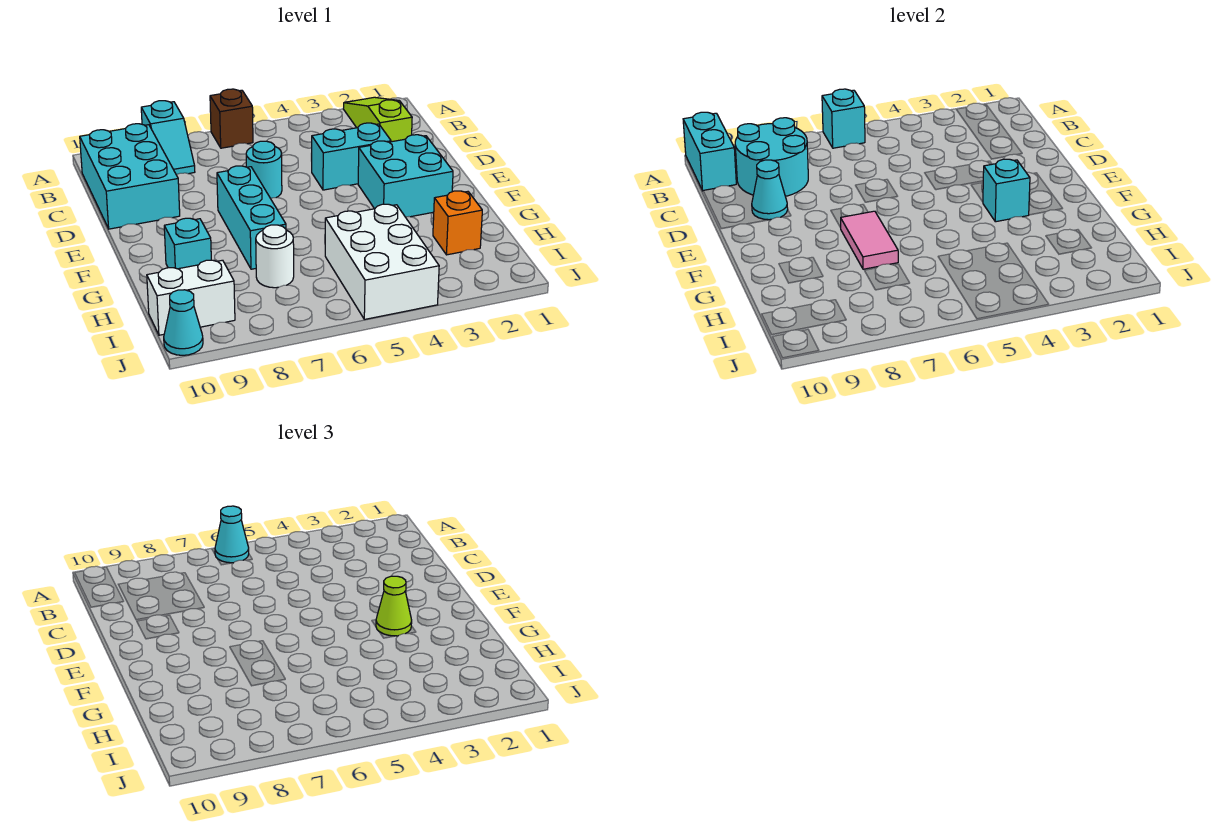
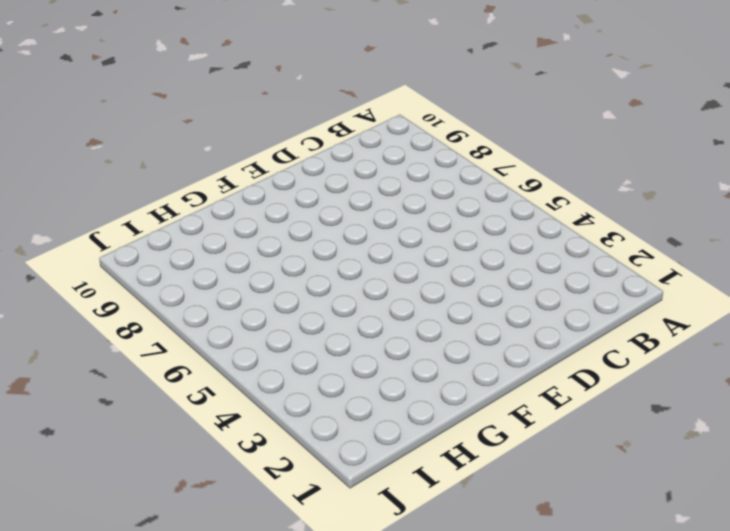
none -> lime 1x3 slope [343,97,412,142]
none -> brown 1x1 brick [210,89,253,148]
none -> cyan 1x2 slope [141,101,195,175]

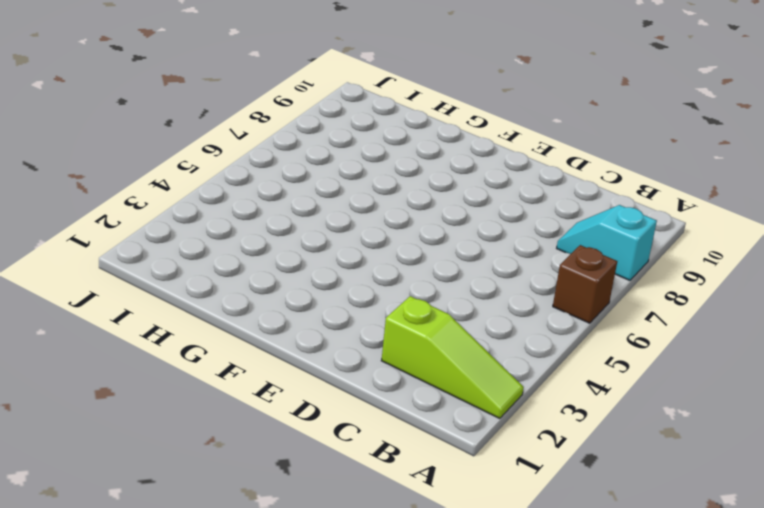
none -> cyan 2x3 brick [80,124,180,229]
none -> cyan 1x2 brick [311,123,391,190]
none -> cyan 1x1 round brick [246,141,282,198]

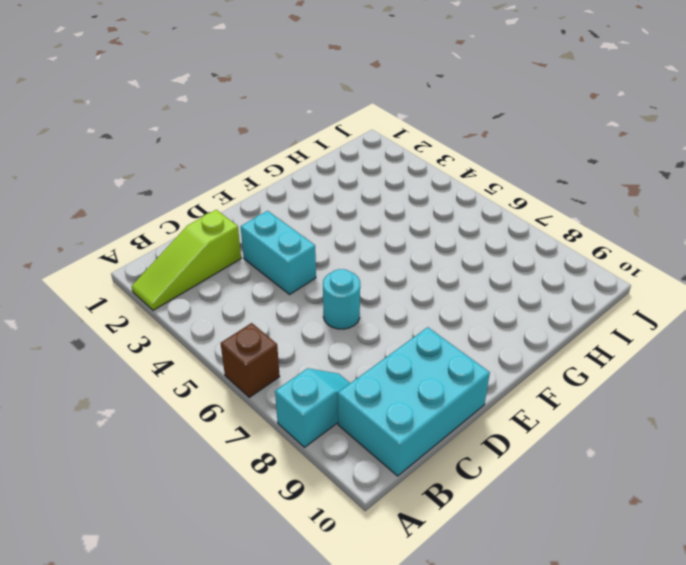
none -> cyan 2x2 brick [358,135,453,217]
none -> cyan 1x3 brick [217,166,286,269]
none -> cyan 1x1 brick [164,218,211,269]

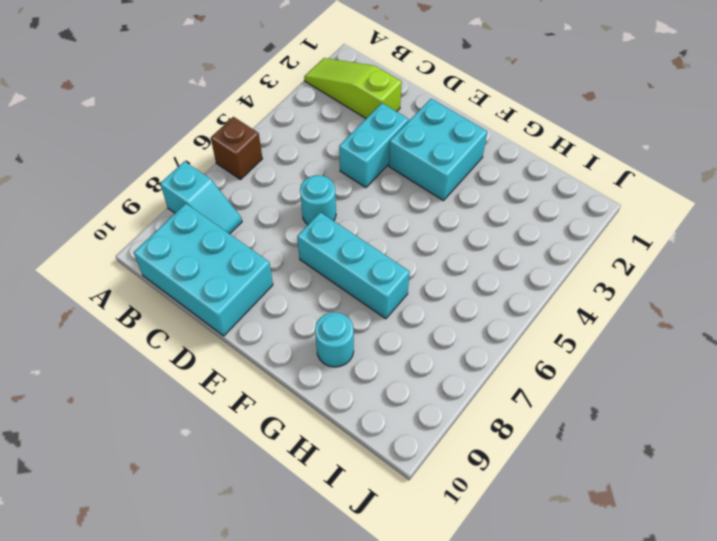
cyan 1x1 round brick [315,312,354,367] -> cyan 1x1 brick [164,218,211,269]
none -> orange 1x1 brick [433,191,482,255]
none -> white 2x3 brick [325,204,439,319]
none -> white 1x1 round brick [256,225,294,288]

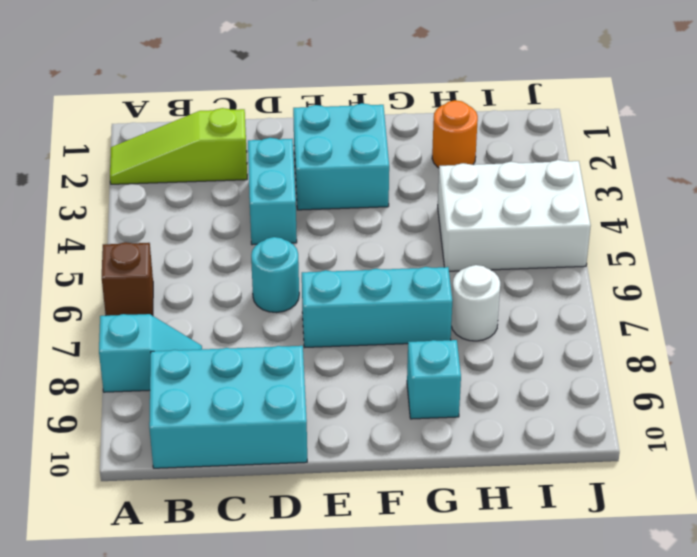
orange 1x1 round brick [432,100,478,168] -> orange 1x1 brick [433,191,482,255]
none -> white 1x2 brick [147,260,235,335]
none -> cyan 1x1 cone [164,290,203,355]
none -> cyan 1x1 brick [822,89,865,148]

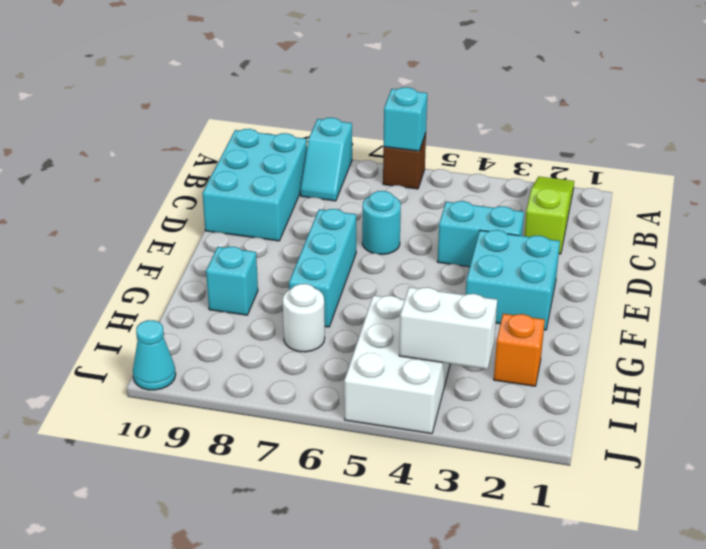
white 1x2 brick [399,287,497,369] -> white 1x2 brick moved to [147,260,235,335]
none -> cyan 1x2 brick [683,112,736,191]
none -> cyan 2x2 round brick [735,118,808,196]
none -> cyan 1x1 cone [752,160,788,220]

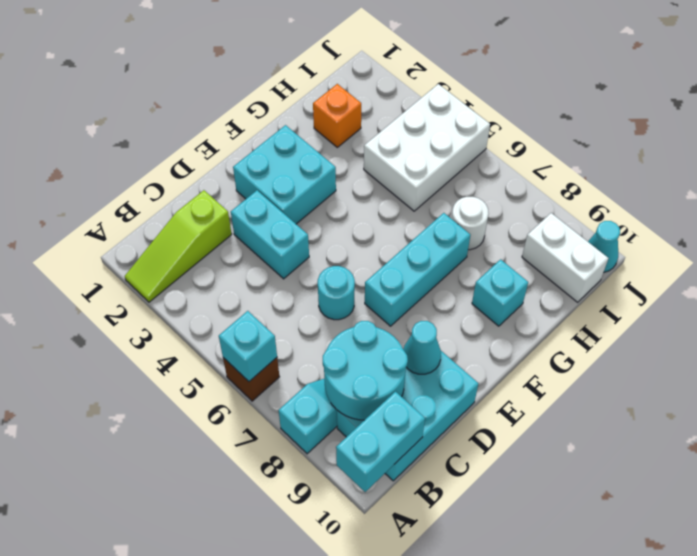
none -> cyan 1x1 brick [983,159,1030,222]
none -> pink 1x2 tile [840,211,898,269]
none -> cyan 1x1 cone [215,506,249,563]

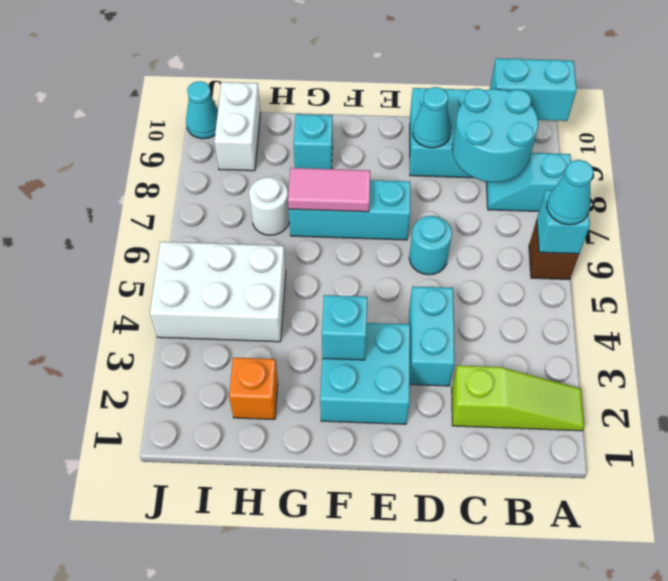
none -> lime 1x1 cone [376,576,412,636]

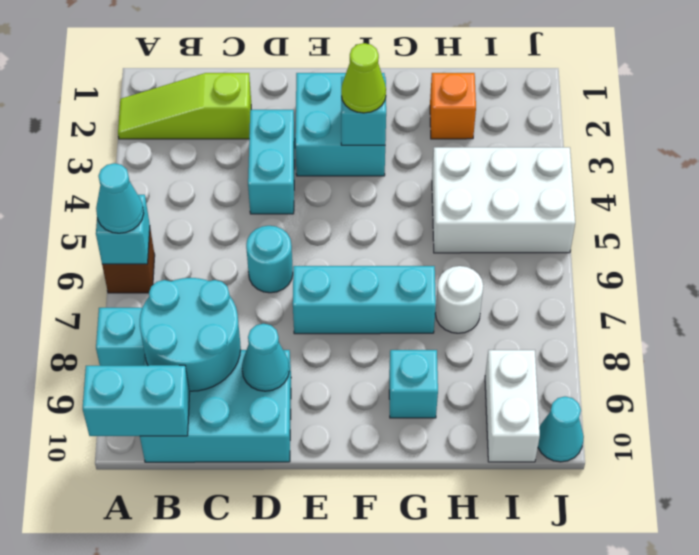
none -> pink 1x2 tile [840,211,898,269]

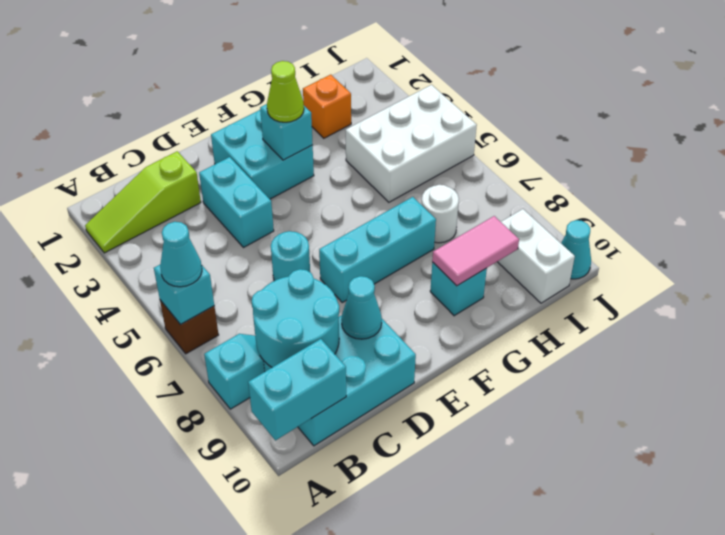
pink 1x2 tile [432,216,519,286] -> pink 1x2 tile moved to [840,211,898,269]

